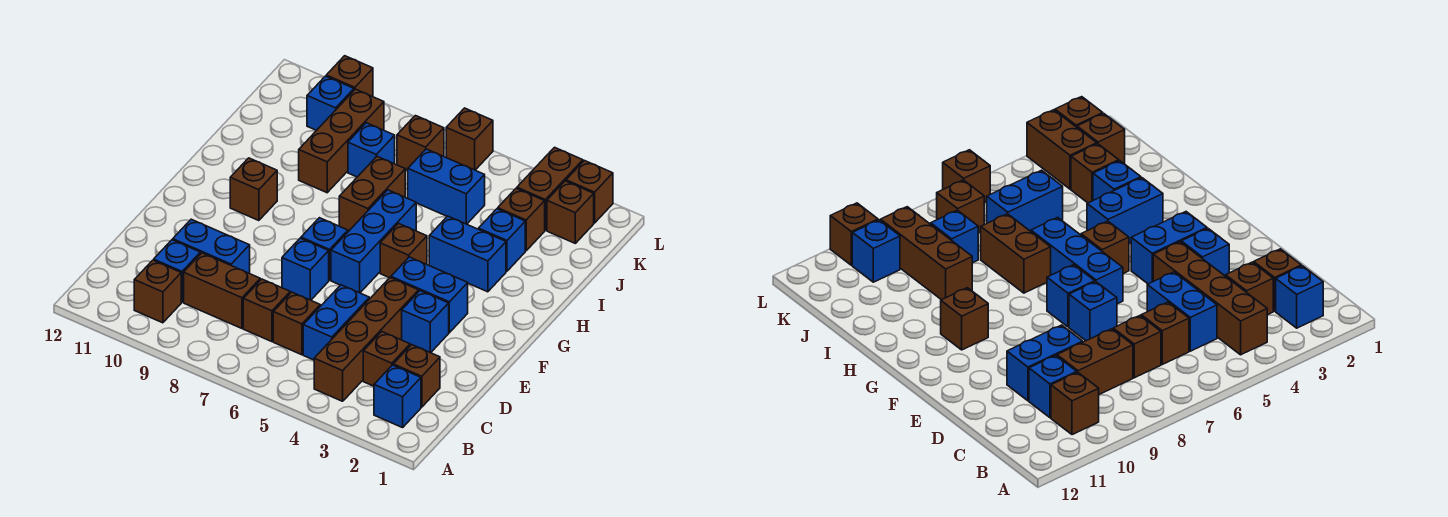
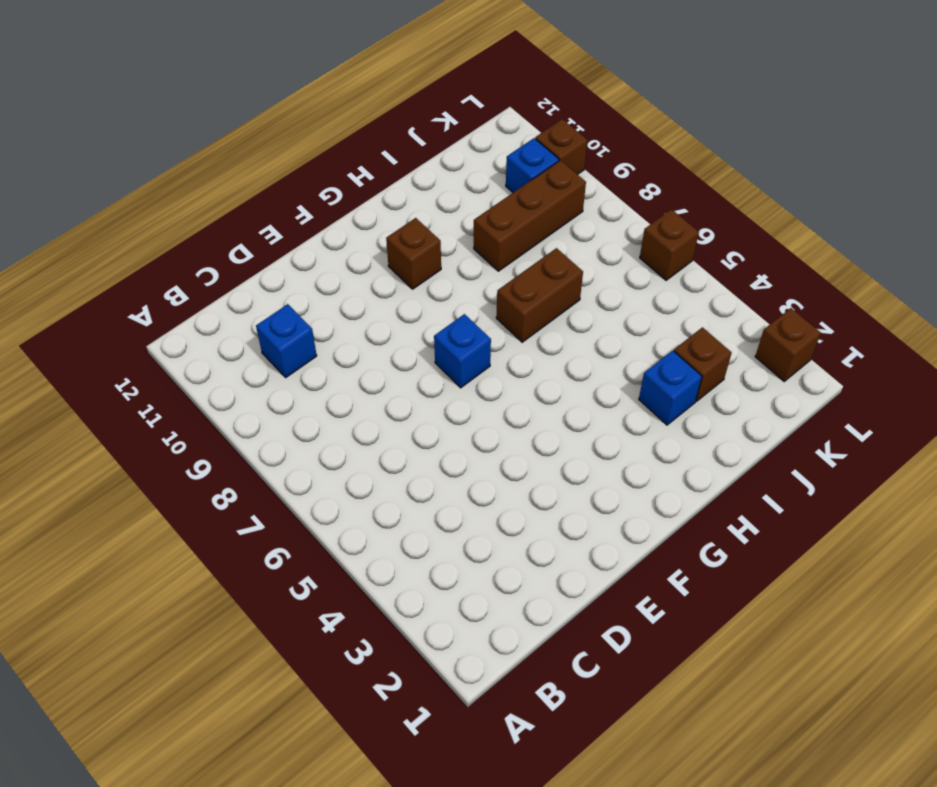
none -> blue 1x1 brick [374,365,421,428]
none -> brown 1x4 brick [314,278,419,401]
none -> brown 1x1 brick [134,260,181,323]
none -> brown 1x1 brick [393,345,440,407]

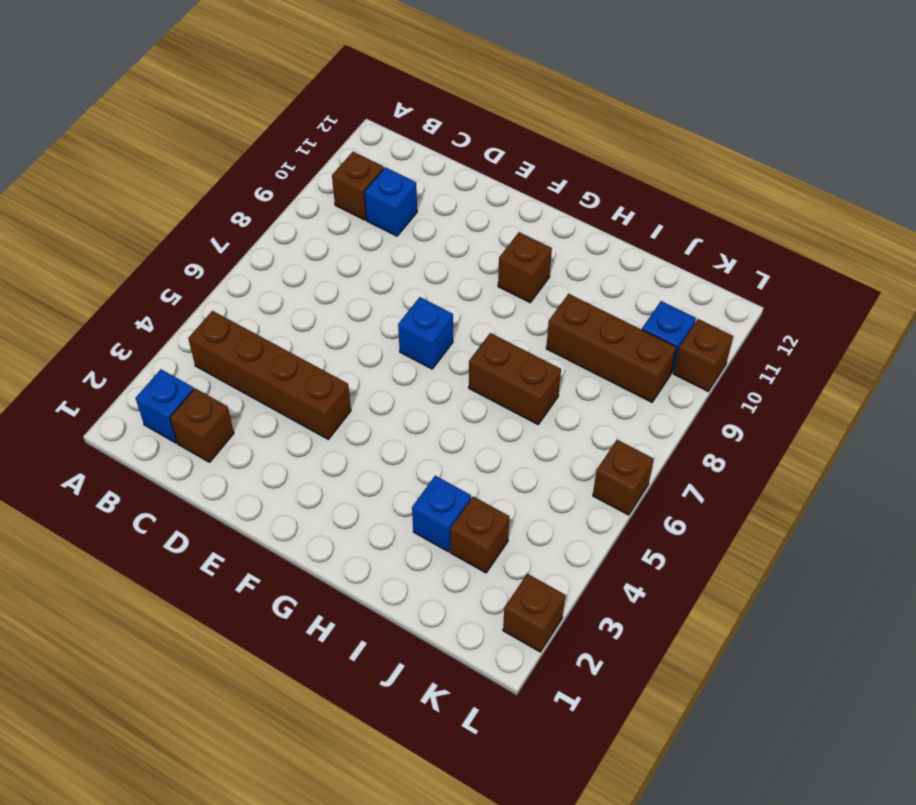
none -> brown 1x1 brick [363,332,410,386]
none -> blue 1x2 brick [303,285,369,360]
none -> brown 1x1 brick [273,292,320,355]
none -> brown 1x1 brick [243,279,290,342]

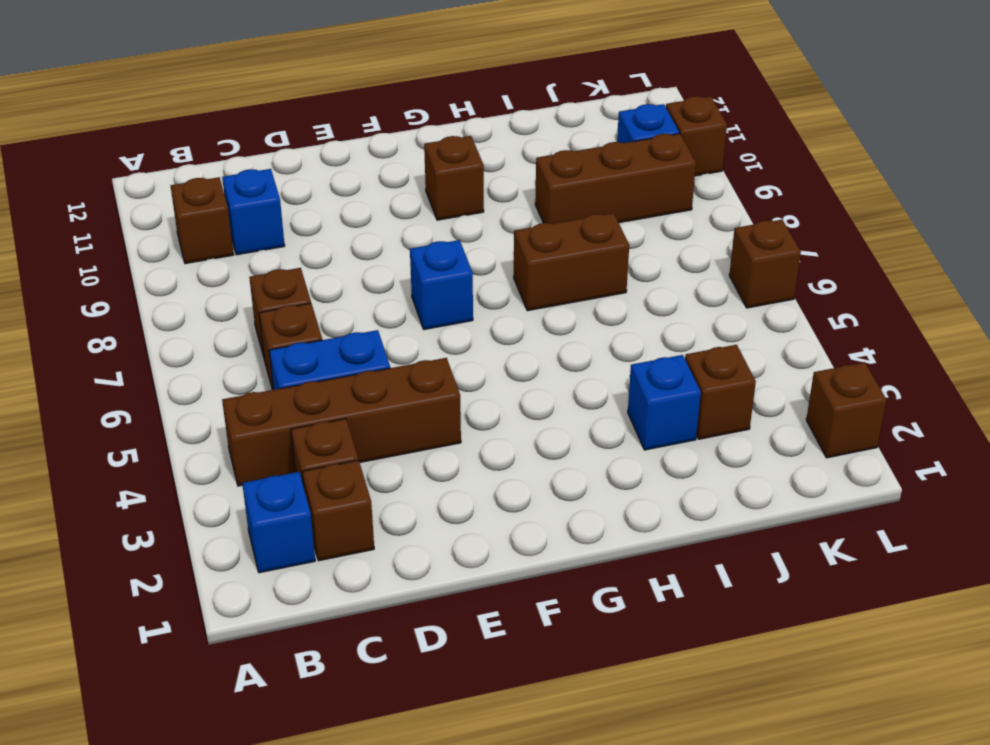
none -> brown 1x2 brick [184,253,260,328]
none -> blue 1x2 brick [173,219,250,273]
none -> blue 1x1 brick [402,291,449,353]
none -> blue 1x1 brick [282,238,329,300]

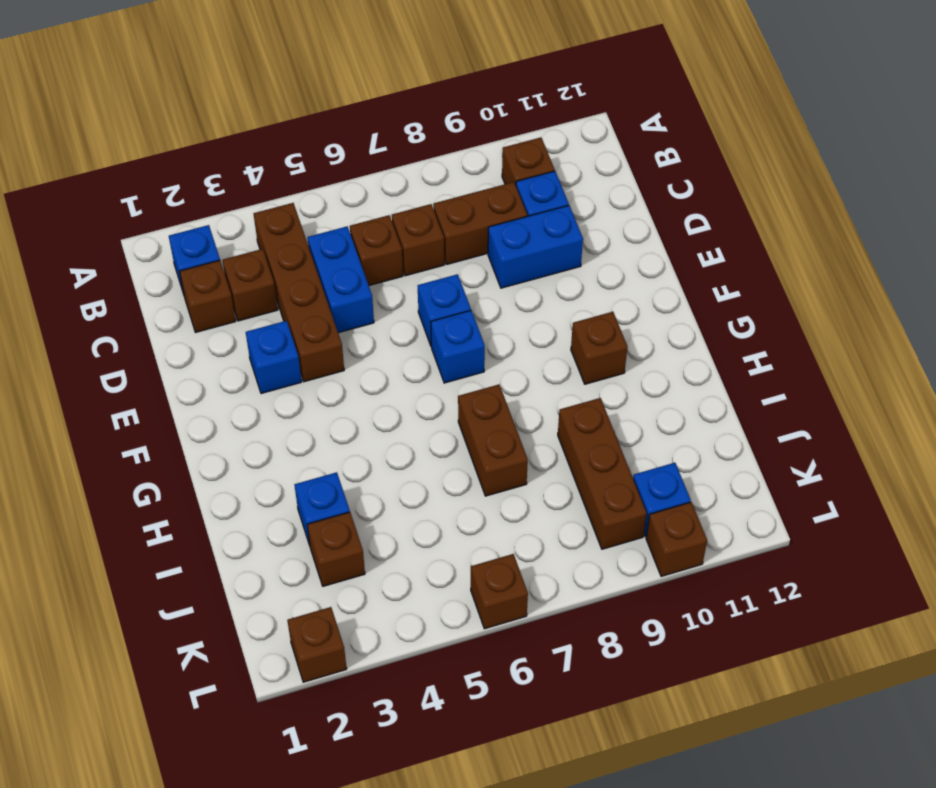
none -> blue 1x2 brick [391,257,468,333]
none -> blue 1x3 brick [331,190,416,293]
none -> brown 1x1 brick [380,224,427,278]
none -> blue 1x2 brick [429,216,506,292]

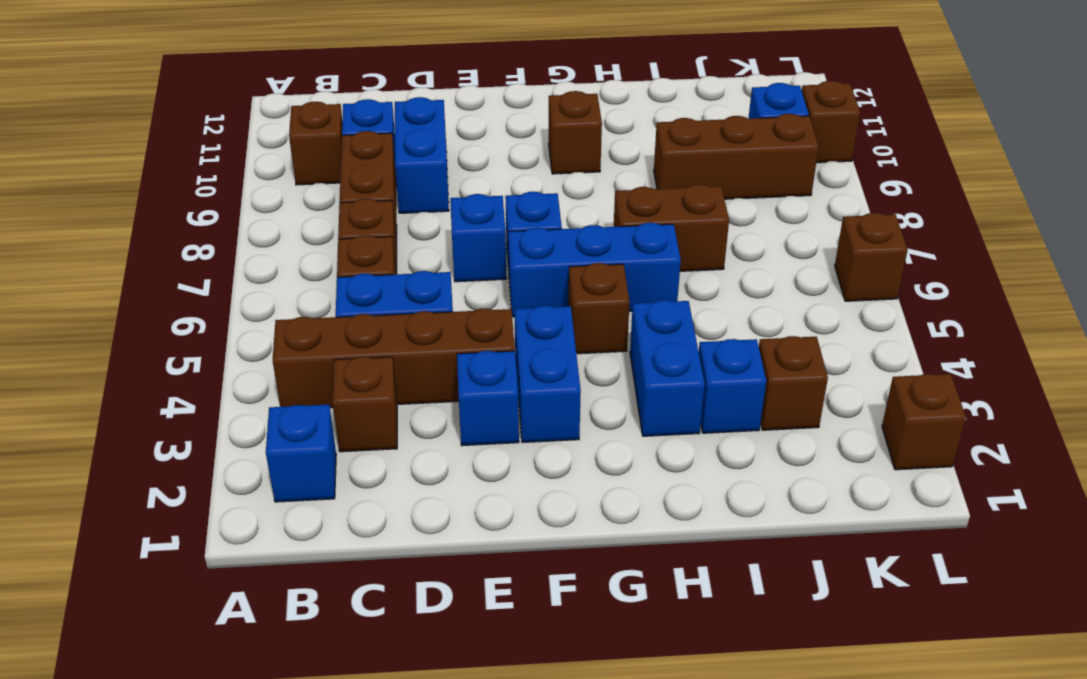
none -> brown 1x1 brick [393,345,440,407]
none -> blue 1x2 brick [408,149,485,224]
none -> blue 1x1 brick [348,123,395,177]
none -> brown 1x1 brick [547,181,594,243]

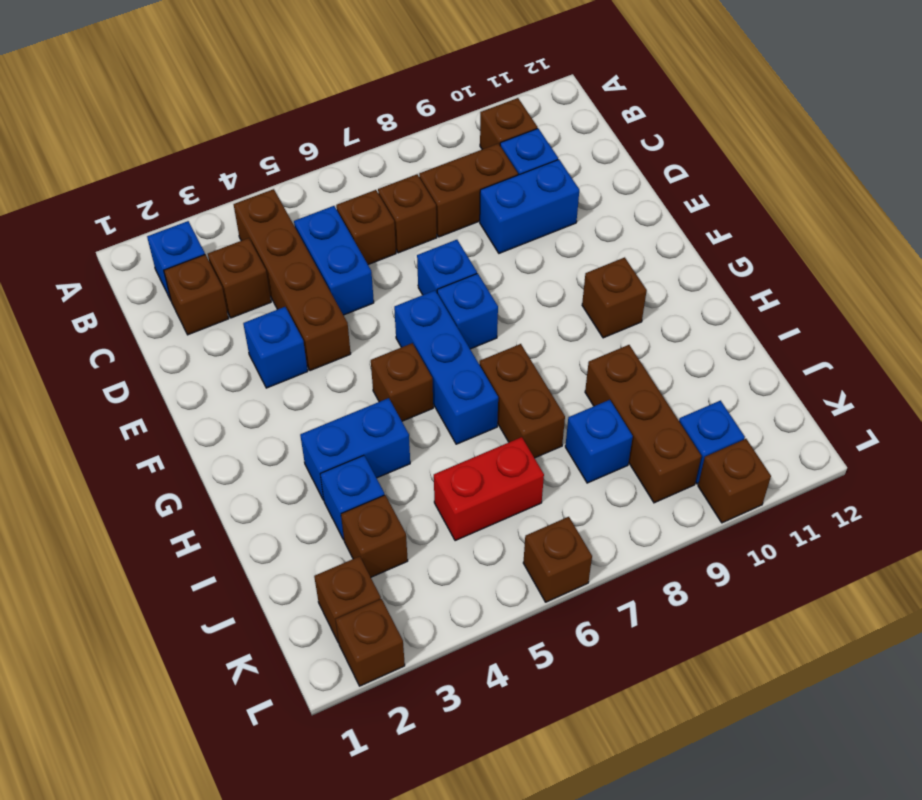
red 1x2 brick [434,437,544,541] -> blue 1x2 brick [408,149,485,224]
none -> blue 1x2 brick [391,257,468,333]
none -> brown 1x2 brick [517,147,583,230]
none -> brown 1x1 brick [397,116,444,170]

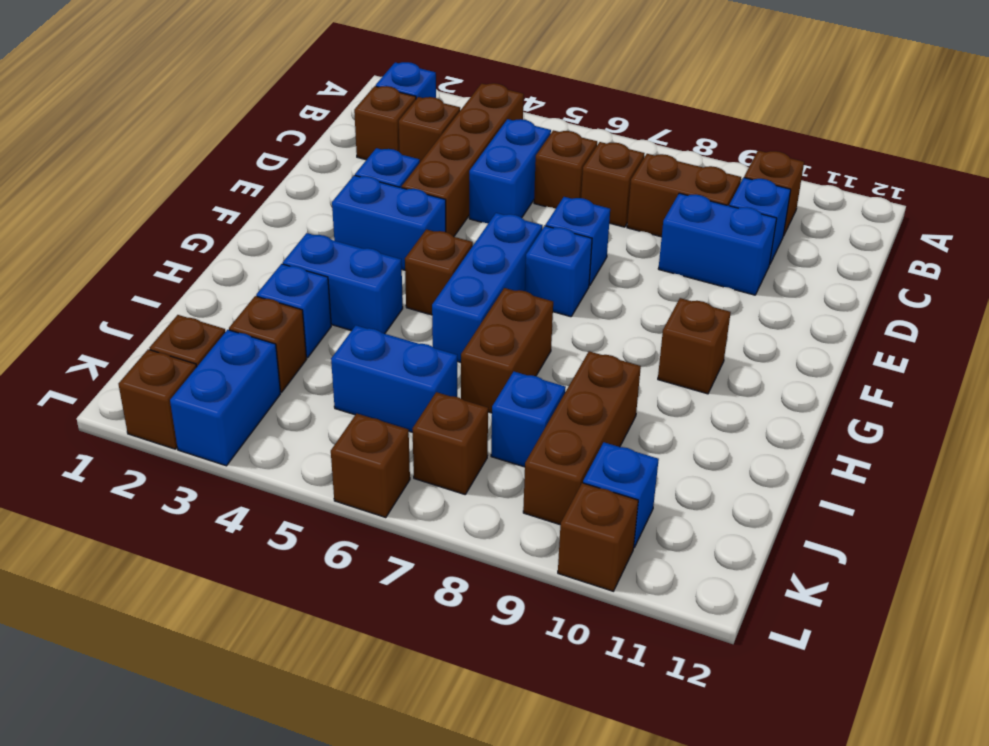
blue 1x2 brick [170,330,281,466] -> brown 1x2 brick [517,147,583,230]

